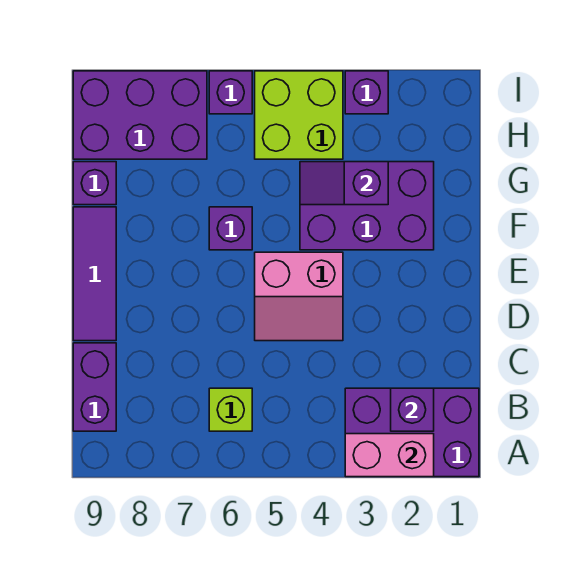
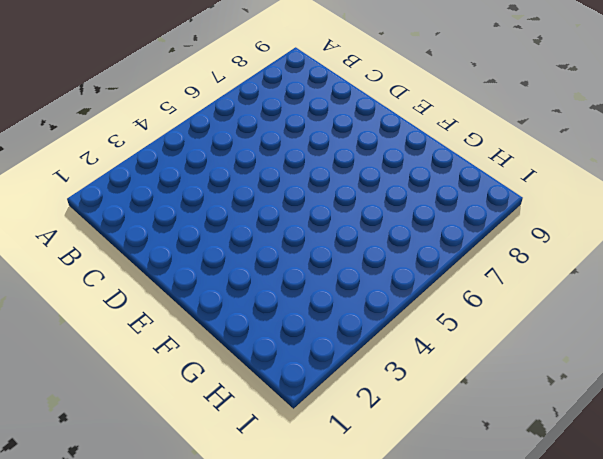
none -> purple 2x3 brick [345,388,479,477]
none -> lime 1x1 brick [209,388,252,431]
none -> purple 1x2 brick [73,343,116,431]

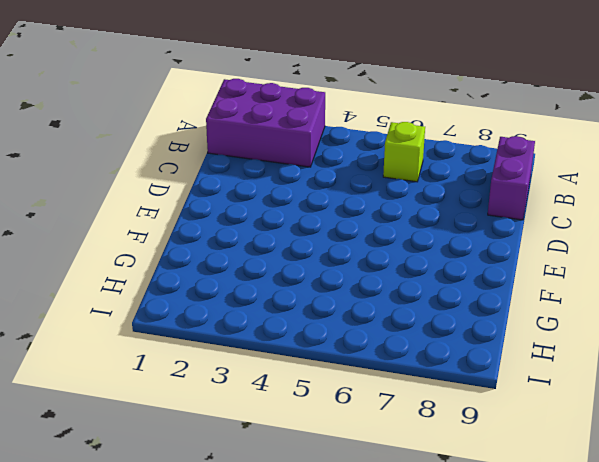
none -> pink 2x2 slope [255,252,343,341]
none -> purple 1x3 tile [73,207,116,341]
none -> purple 2x3 brick [300,162,434,250]

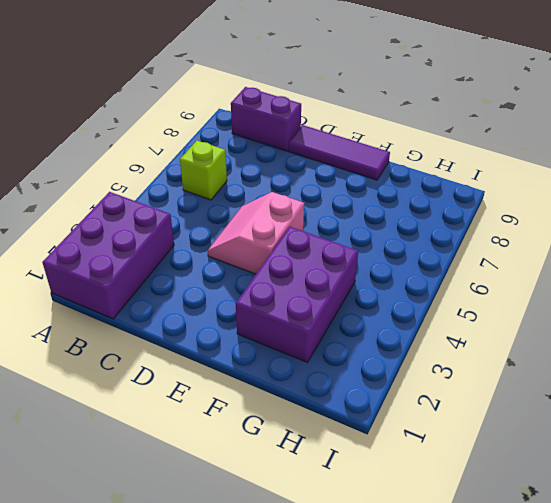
none -> purple 1x1 brick [209,207,252,250]
none -> purple 1x1 brick [73,162,116,205]
none -> lime 2x2 brick [255,71,343,159]

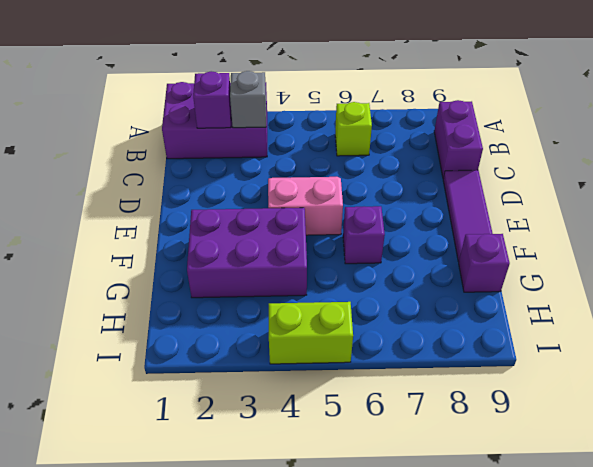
grey 1x1 brick [230,71,266,128] -> none
lime 1x2 brick [269,302,353,364] -> lime 2x2 brick [255,71,343,159]
none -> purple 2x3 brick [73,71,207,159]
none -> purple 1x1 brick [345,71,388,114]
none -> purple 1x1 brick [209,71,252,114]

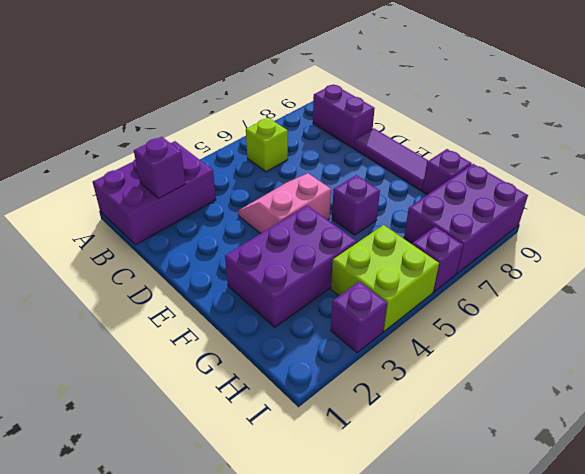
none -> pink 1x2 brick [345,434,434,477]
none -> purple 1x2 slope [300,162,388,205]

